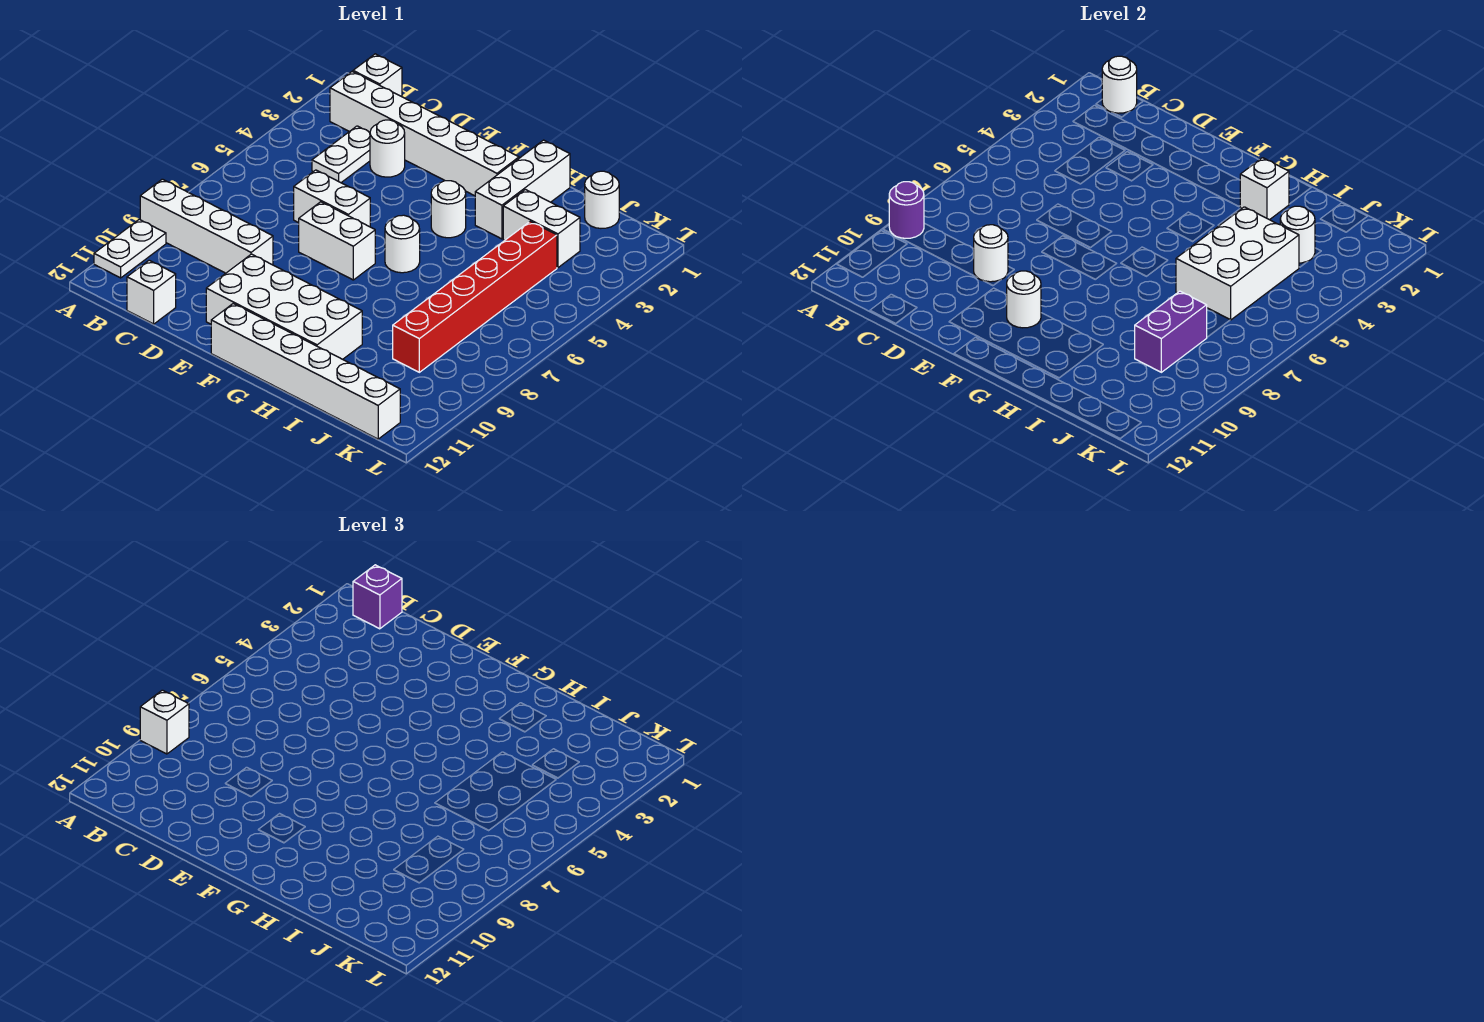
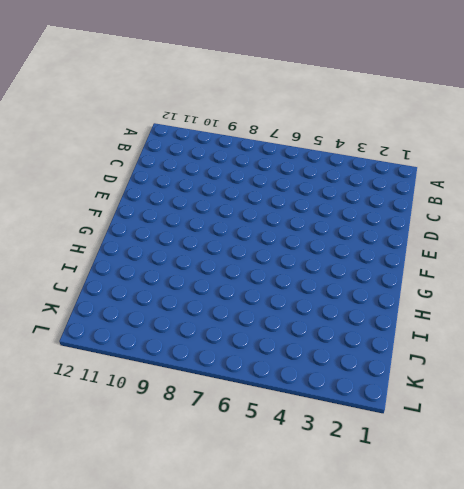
none -> white 1x4 brick [140,179,273,273]
none -> white 1x2 plate [94,219,166,278]
none -> white 1x1 brick [353,54,402,97]

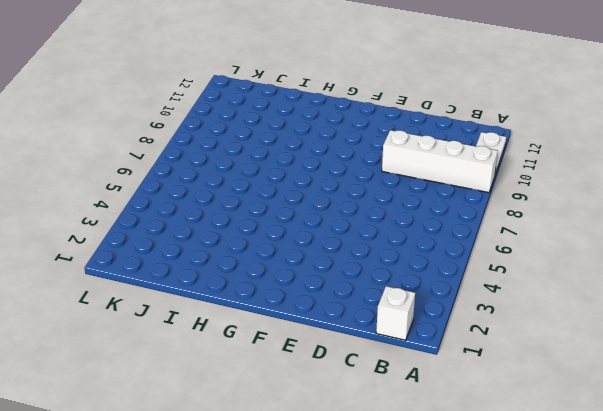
none -> white 1x6 brick [330,72,519,196]
none -> white 1x2 plate [312,126,370,183]
none -> white 1x1 brick [127,260,176,324]

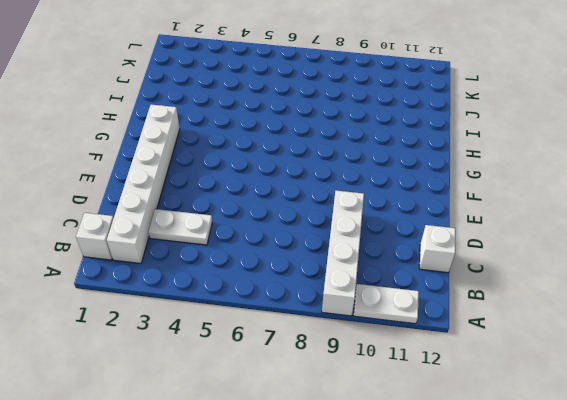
none -> white 1x1 round brick [370,120,405,177]
none -> white 1x2 brick [294,170,370,227]
none -> white 1x2 brick [299,202,375,280]

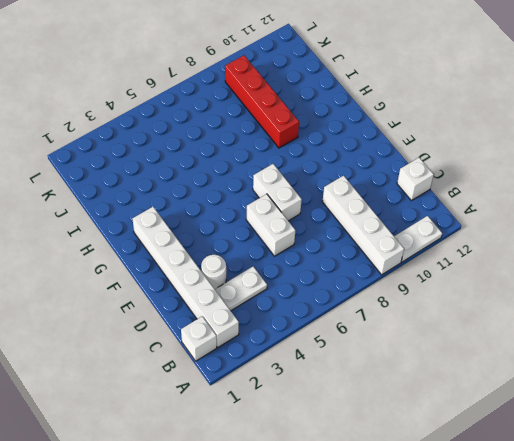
red 1x4 brick [225,55,299,148] -> red 1x6 brick [393,221,557,372]
none -> white 2x4 brick [206,254,362,359]
none -> white 1x6 brick [211,303,400,439]
none -> white 1x1 round brick [431,181,466,238]

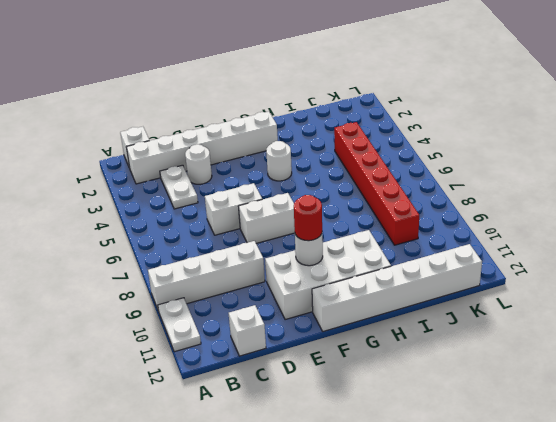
red 1x1 round brick [294,195,322,241] -> none
none -> white 1x1 round brick [385,215,420,273]
none -> white 1x3 brick [475,140,570,239]
none -> white 1x2 brick [503,189,580,268]

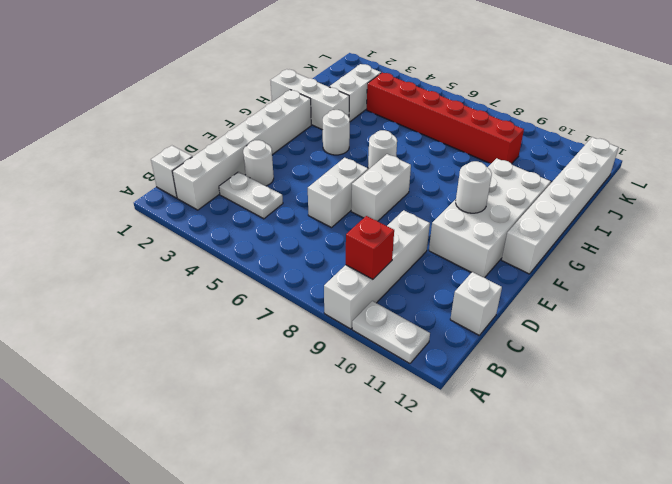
red 1x1 brick [346,216,394,279] -> none
none -> white 1x1 round brick [585,171,619,228]
none -> purple 1x1 round brick [889,182,924,238]
none -> white 1x1 round brick [1102,56,1137,113]

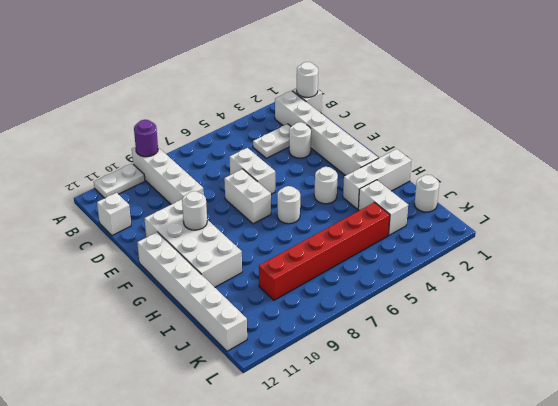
none -> white 1x1 round brick [974,225,1008,282]
none -> white 1x1 brick [1240,158,1289,220]
none -> white 2x3 brick [1176,207,1299,320]

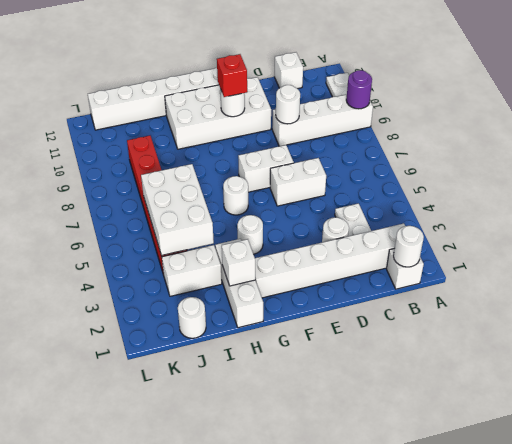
red 1x1 brick [217,54,247,97] -> none
none -> white 1x1 round brick [1280,206,1315,263]
none -> purple 1x2 brick [1135,291,1207,372]
none -> white 1x1 brick [140,690,189,754]

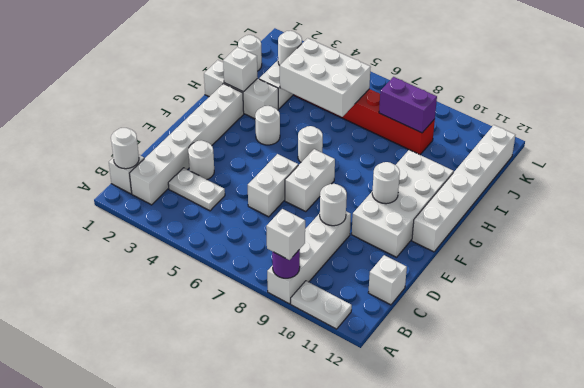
none -> purple 1x1 brick [353,565,402,629]

